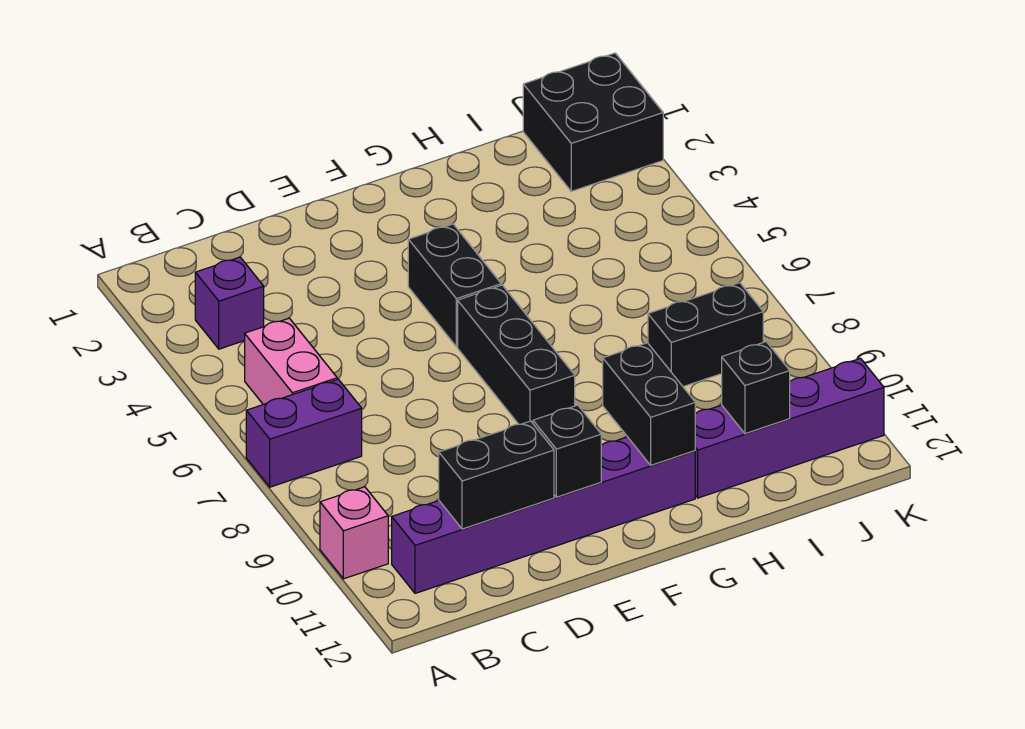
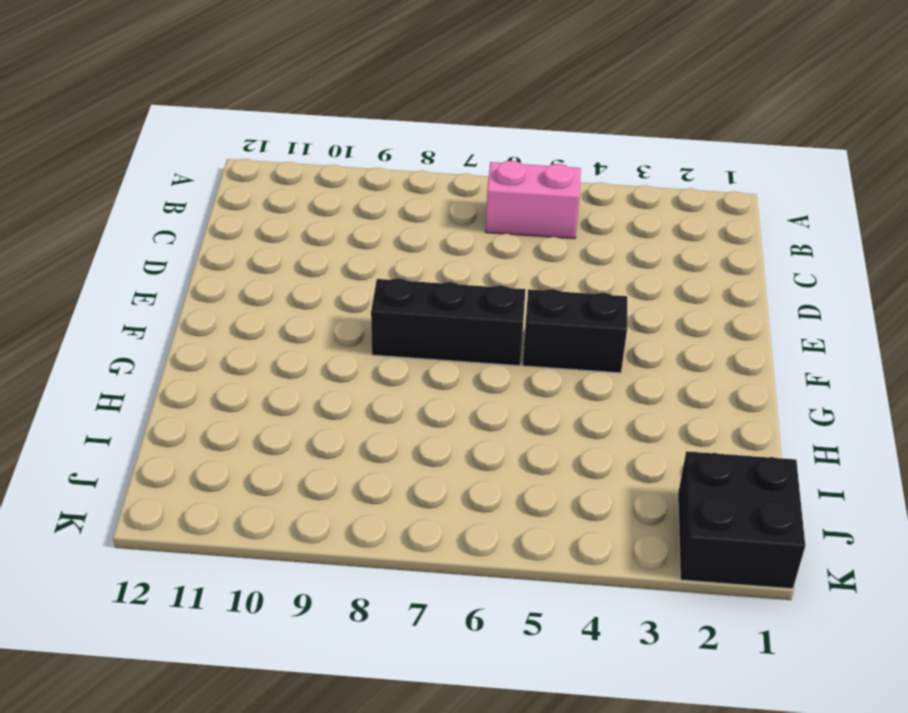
none -> purple 1x2 brick [246,379,362,487]
none -> pink 1x1 brick [320,487,388,579]
none -> purple 1x1 brick [195,257,264,349]

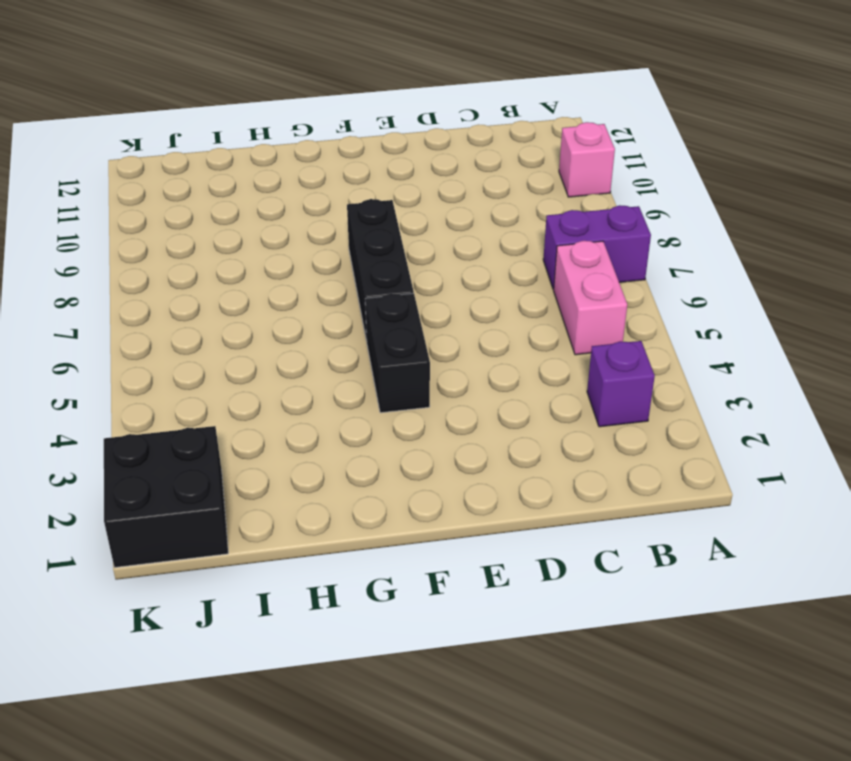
none -> purple 1x6 brick [392,437,695,593]
none -> purple 1x4 brick [695,358,884,498]
none -> black 1x2 brick [648,283,763,387]

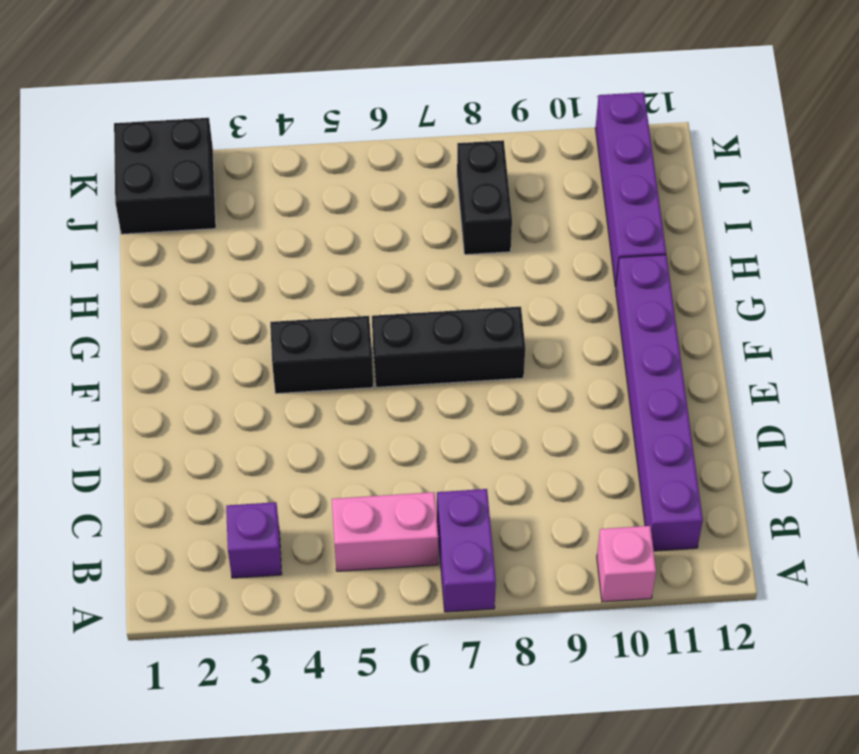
none -> black 1x2 brick [439,421,554,529]
none -> black 1x1 brick [533,405,601,497]
none -> black 1x2 brick [603,343,695,465]

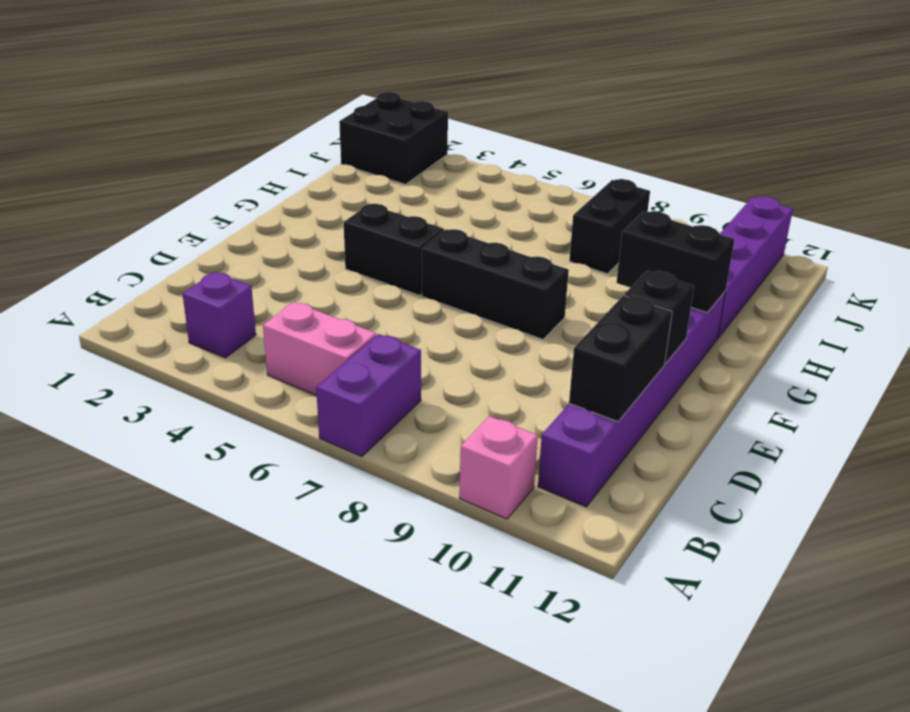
none -> black 1x1 brick [722,342,790,434]

